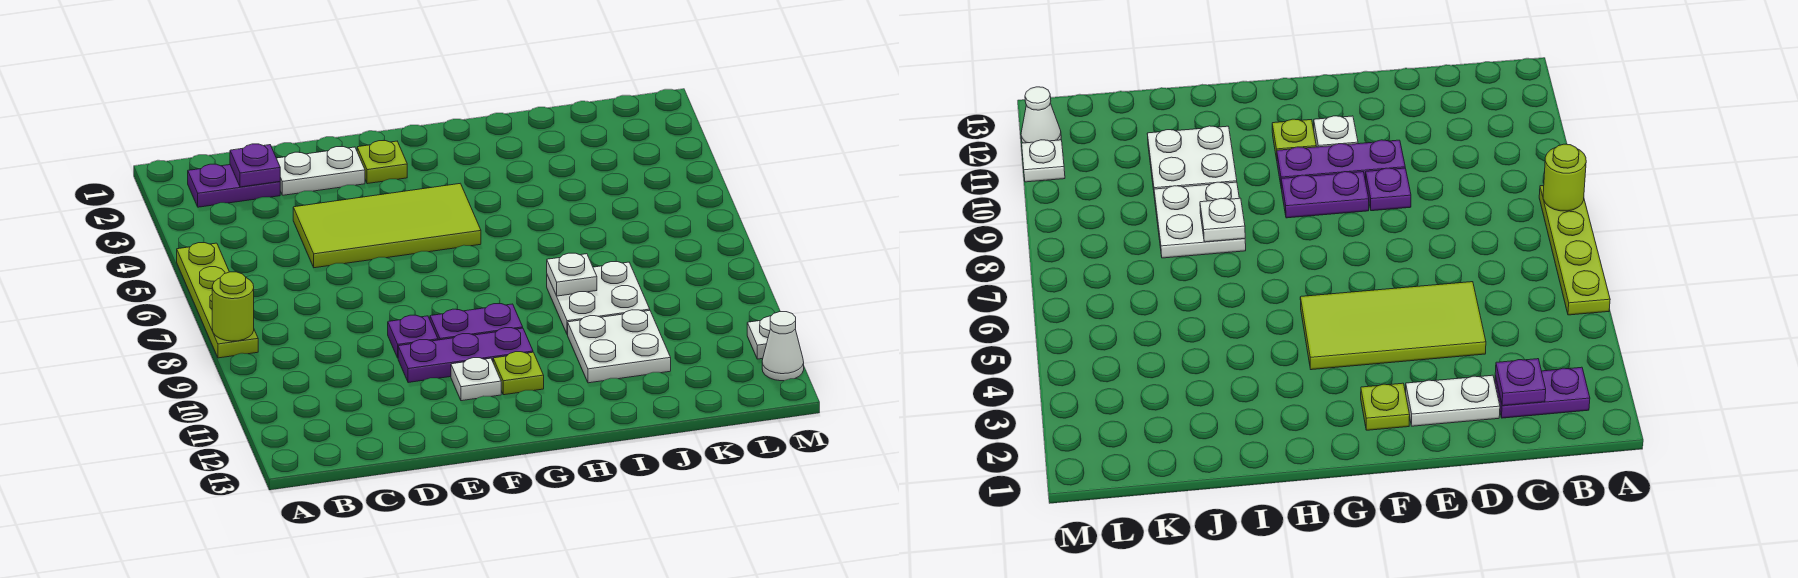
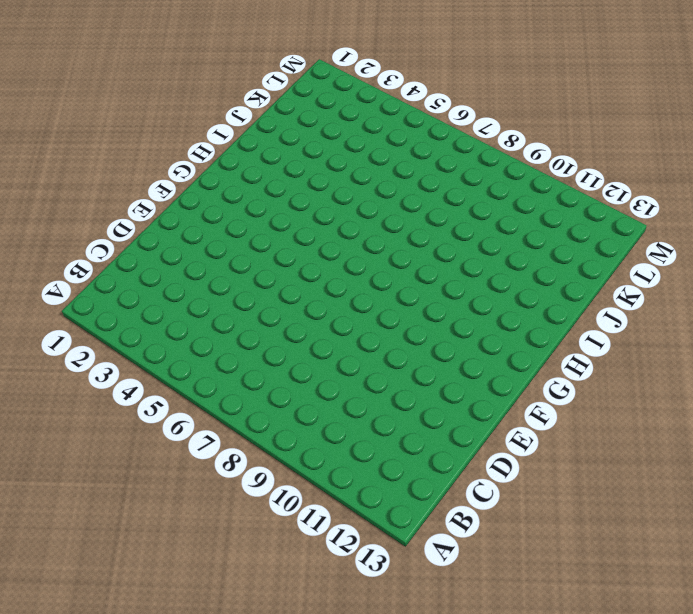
none -> lime 1x4 plate [177,243,258,358]
none -> purple 1x2 plate [188,164,280,207]
none -> white 1x2 plate [276,147,365,195]

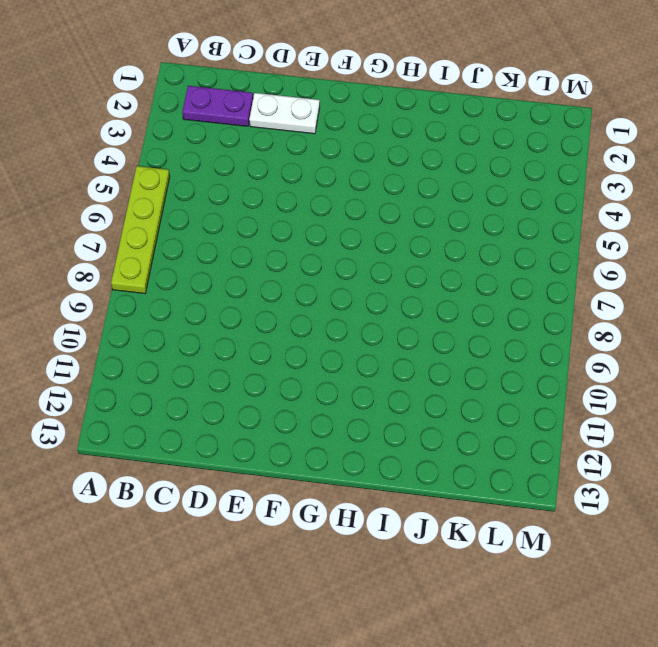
none -> lime 2x4 tile [293,183,481,268]
none -> purple 1x1 plate [388,315,438,358]
none -> purple 1x3 plate [398,328,533,383]

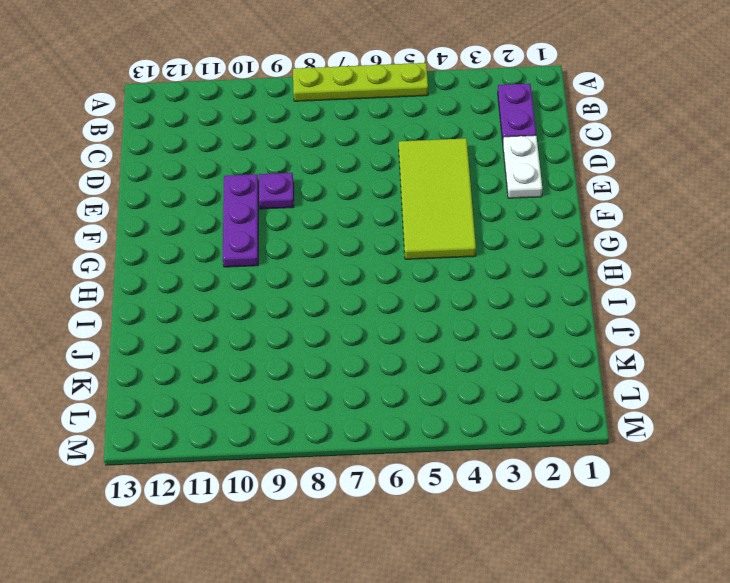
none -> lime 1x1 plate [357,141,407,184]
none -> purple 1x2 plate [430,304,523,340]
none -> white 1x1 plate [451,358,501,401]

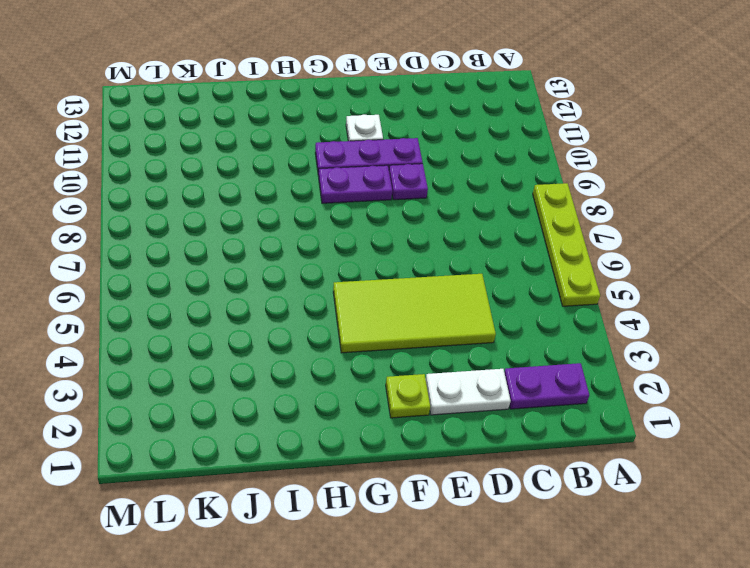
none -> lime 1x1 plate [493,352,544,395]
none -> white 2x2 plate [547,262,650,335]
none -> white 2x2 plate [568,310,671,383]

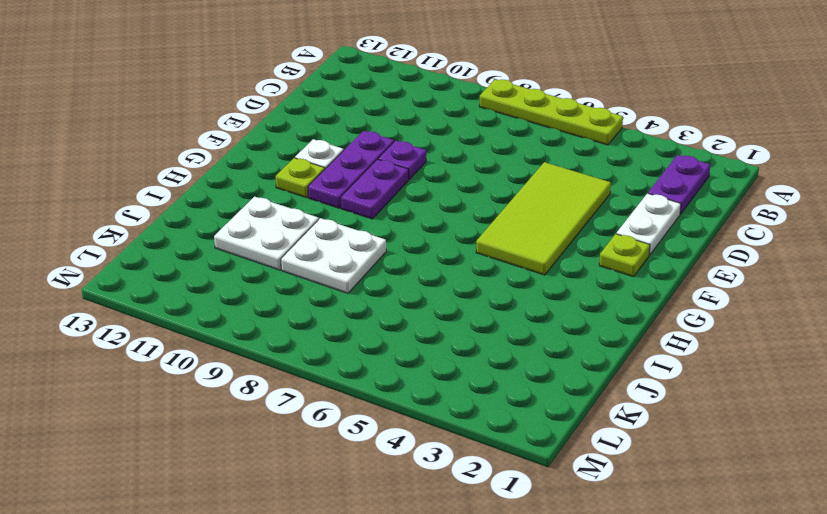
none -> white 1x1 plate [747,316,771,359]
none -> white 1x1 cone [762,312,804,381]
none -> lime 1x1 round brick [212,272,254,341]

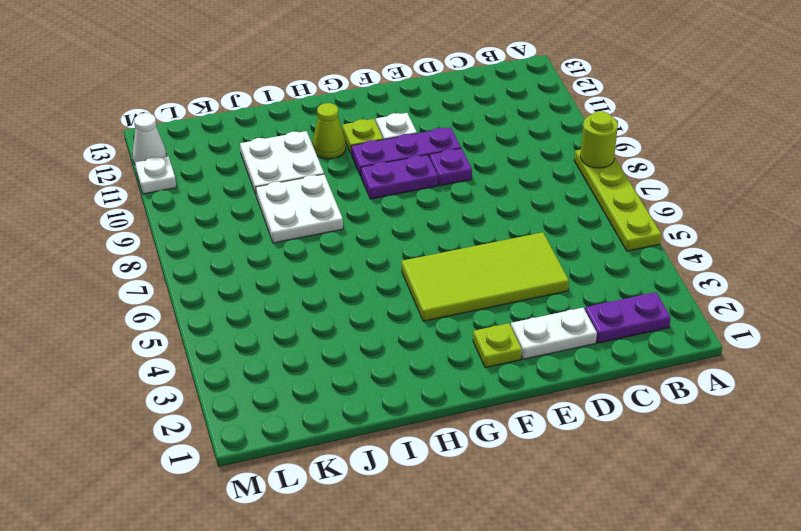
lime 1x1 cone [312,103,346,159] -> none
none -> purple 1x1 plate [230,144,280,187]
none -> white 1x1 plate [547,253,597,296]

